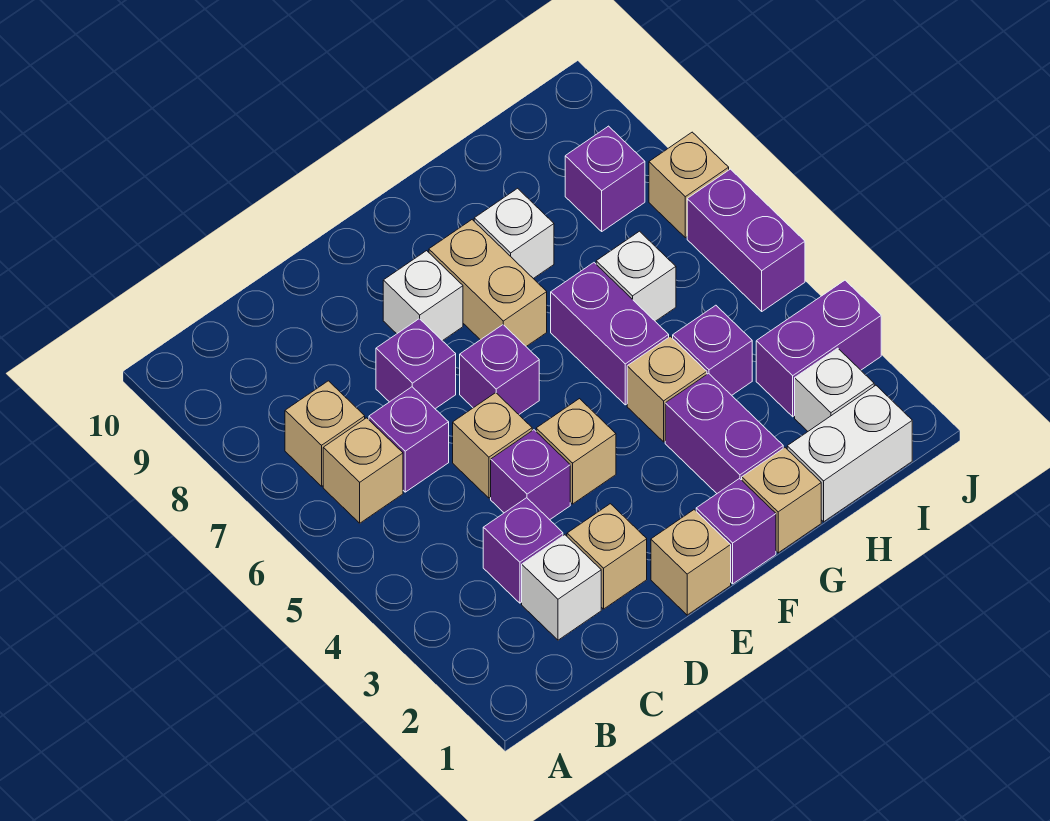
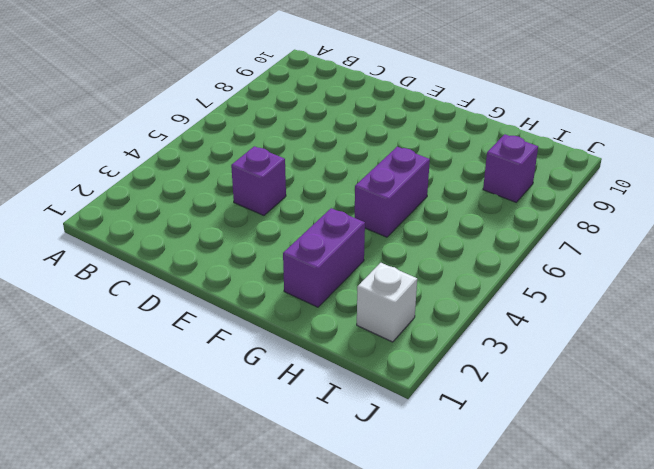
none -> tan 1x1 brick [323,418,403,523]
none -> tan 1x1 brick [285,381,365,486]
none -> white 1x1 brick [522,535,601,640]

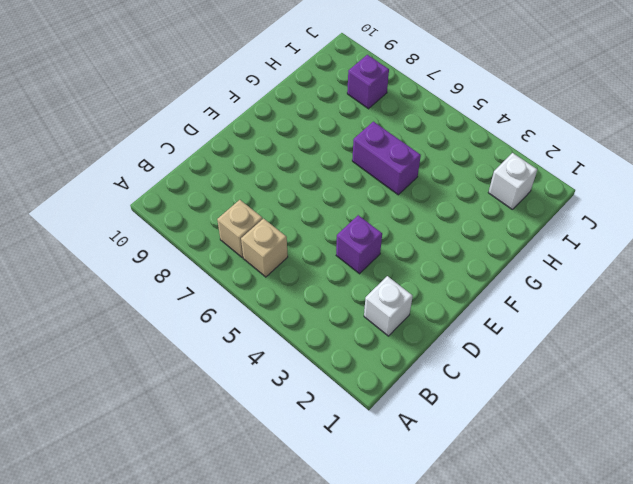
none -> purple 1x1 brick [483,498,563,603]
none -> purple 1x1 brick [369,387,449,492]
none -> tan 1x1 brick [567,504,647,609]

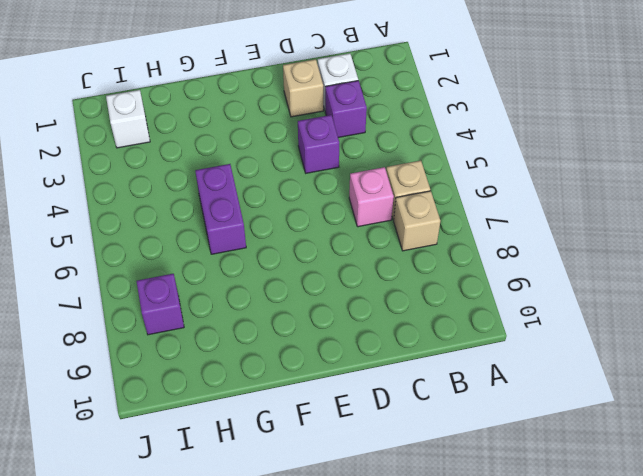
pink 1x1 brick [349,167,394,227] -> purple 1x1 brick [369,387,449,492]
none -> tan 1x1 brick [453,393,532,498]
none -> purple 1x1 brick [376,319,456,409]
none -> tan 1x1 brick [651,510,731,615]

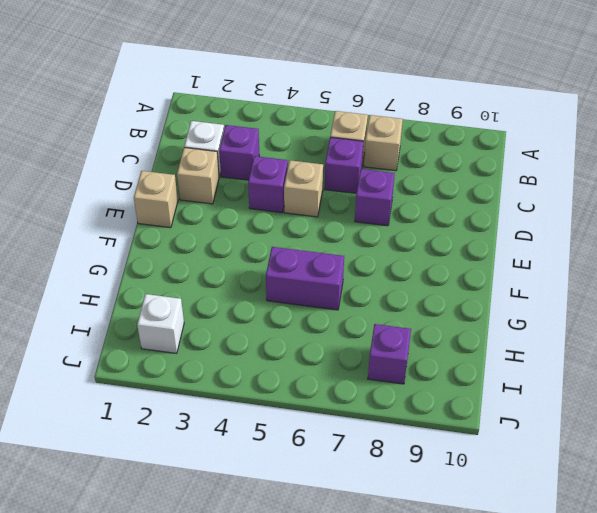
none -> tan 1x1 brick [536,399,616,504]
none -> purple 1x1 brick [460,325,539,414]
none -> white 1x1 brick [383,251,463,341]

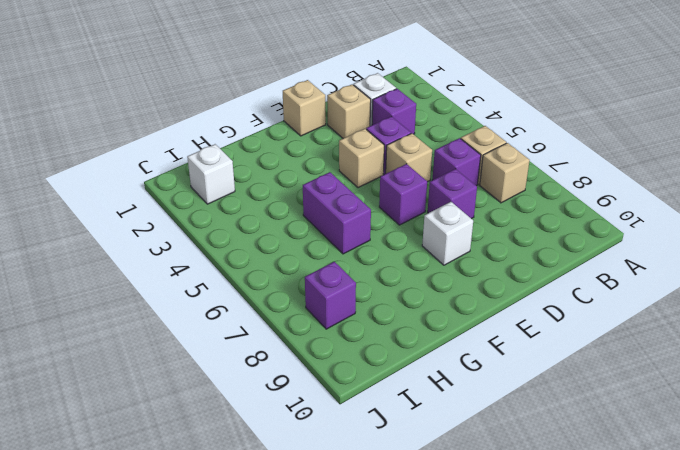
none -> purple 1x1 brick [696,479,776,584]
none -> tan 1x2 brick [429,220,547,346]
none -> tan 1x1 brick [742,448,821,553]

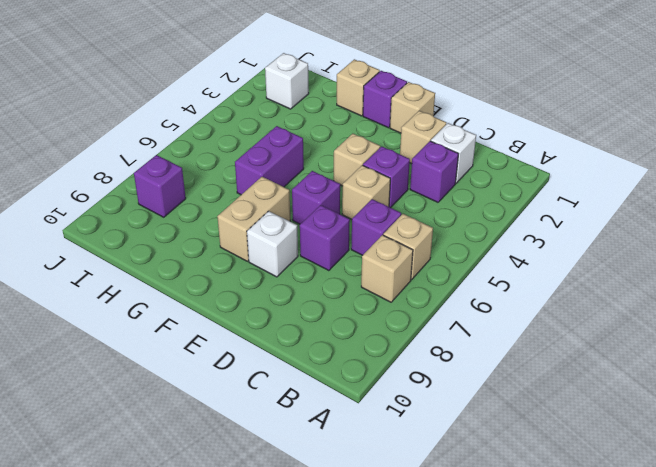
none -> purple 1x2 brick [665,373,783,493]
none -> tan 1x1 brick [627,336,707,442]
none -> white 1x1 brick [474,188,554,279]

